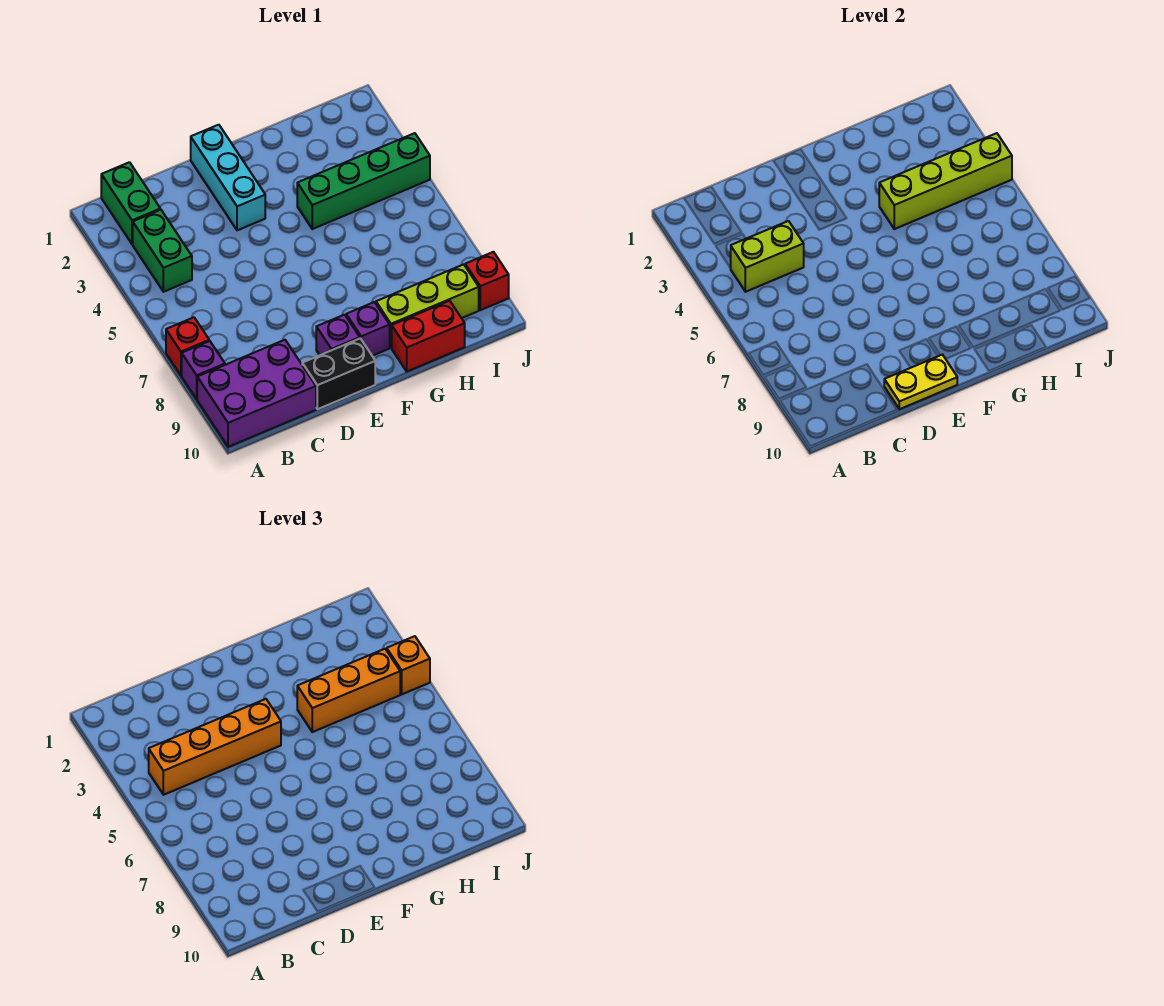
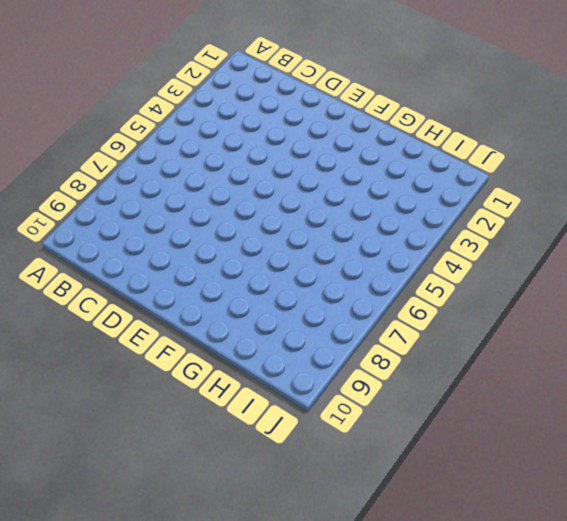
none -> red 1x1 brick [166,317,209,376]
none -> purple 1x1 brick [182,341,225,399]
none -> purple 2x3 brick [197,340,316,447]

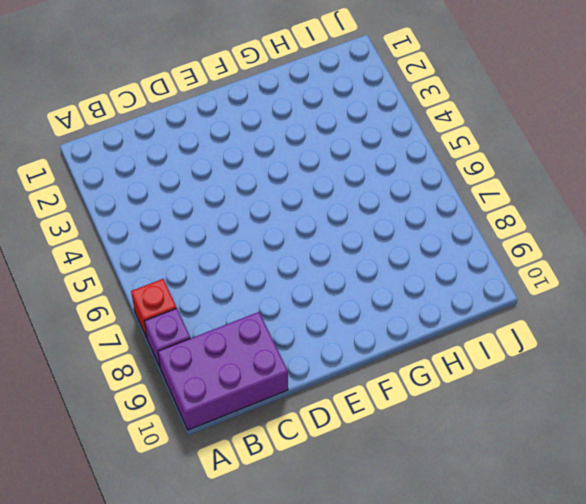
none -> green 1x2 brick [101,162,160,244]
none -> green 1x2 brick [133,210,192,292]
none -> black 1x2 brick [302,338,375,409]

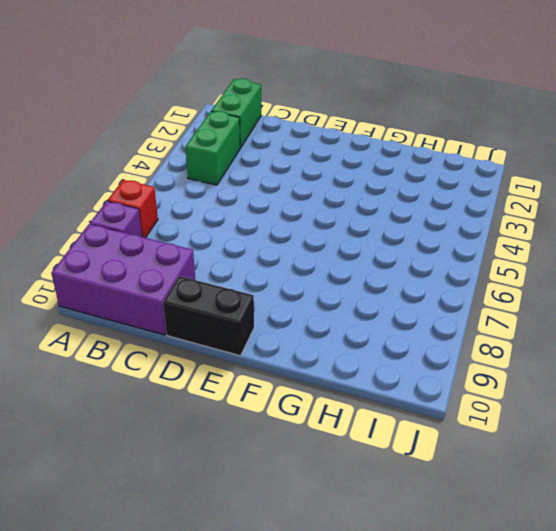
none -> cyan 1x3 brick [191,125,265,230]
none -> purple 1x1 brick [316,315,360,355]
none -> purple 1x1 brick [346,302,390,356]

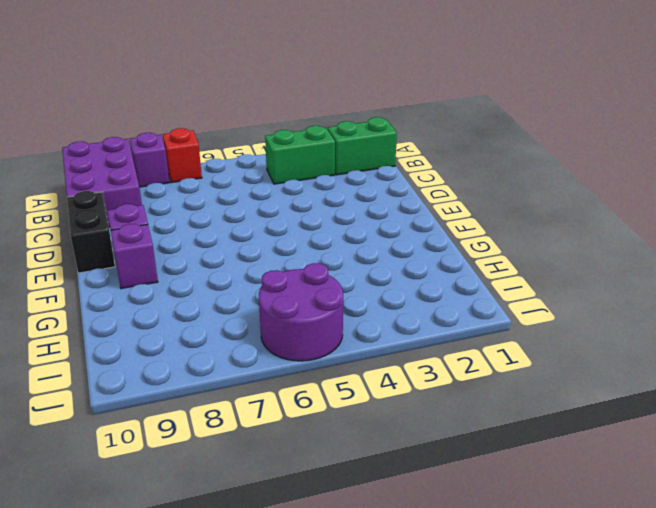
purple 2x2 round brick [259,263,343,361] -> none
none -> cyan 1x3 brick [191,125,265,230]
none -> green 1x4 brick [297,133,430,229]
none -> lime 1x3 brick [376,264,479,348]

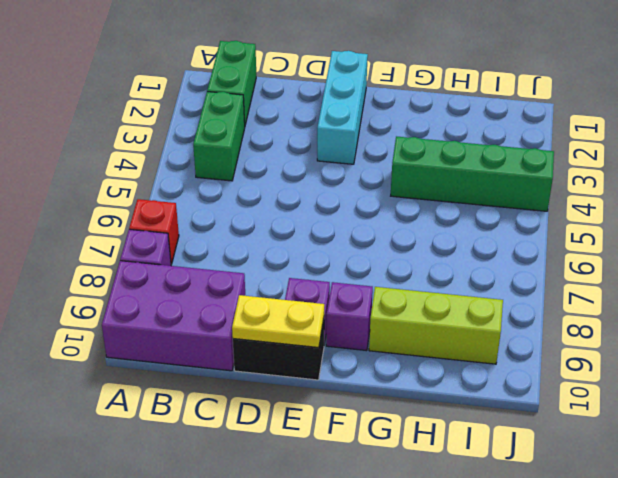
none -> red 1x2 brick [392,301,465,371]
none -> red 1x1 brick [465,252,509,310]
none -> lime 1x2 brick [731,221,804,292]

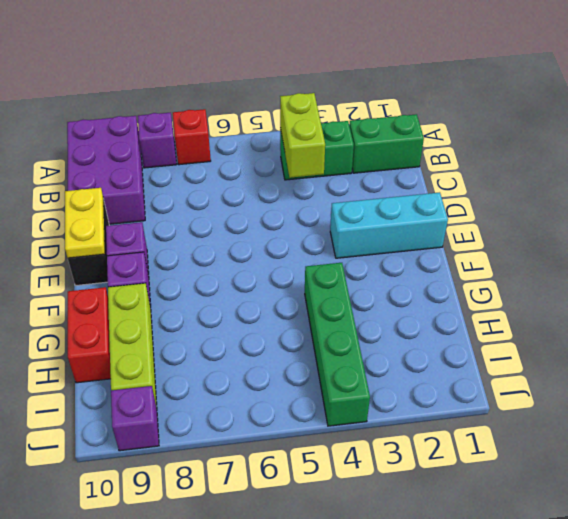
purple 1x1 brick [111,386,159,451] -> red 1x1 brick [465,252,509,310]
none -> lime 1x4 brick [879,133,1012,229]
none -> orange 1x4 brick [149,699,281,795]
none -> orange 1x3 brick [297,649,401,732]

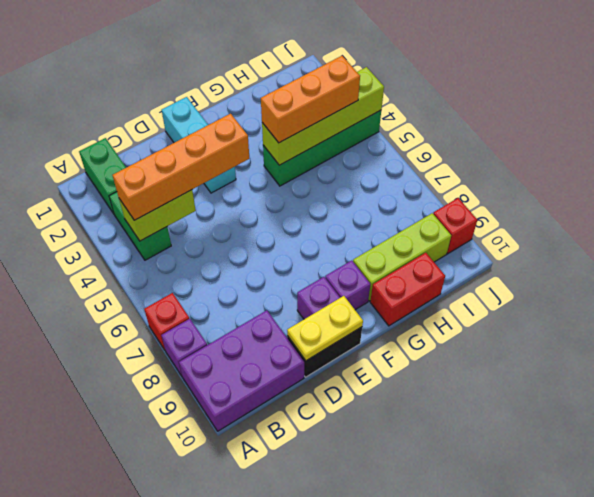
none -> orange 1x1 brick [387,636,430,694]

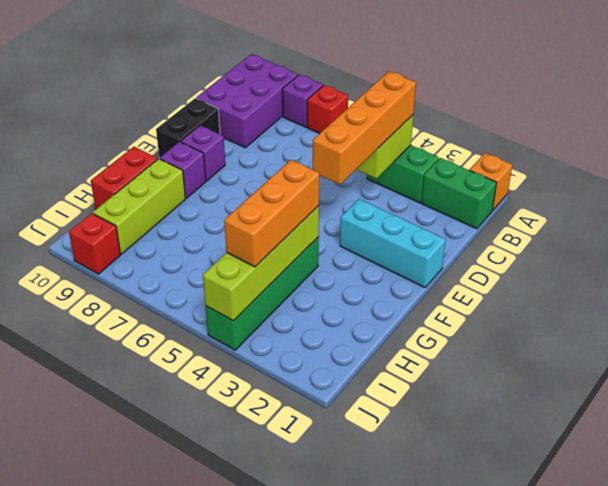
orange 1x1 brick [470,153,512,210] -> orange 1x1 brick moved to [387,636,430,694]
none -> yellow 1x2 plate [884,355,957,409]

